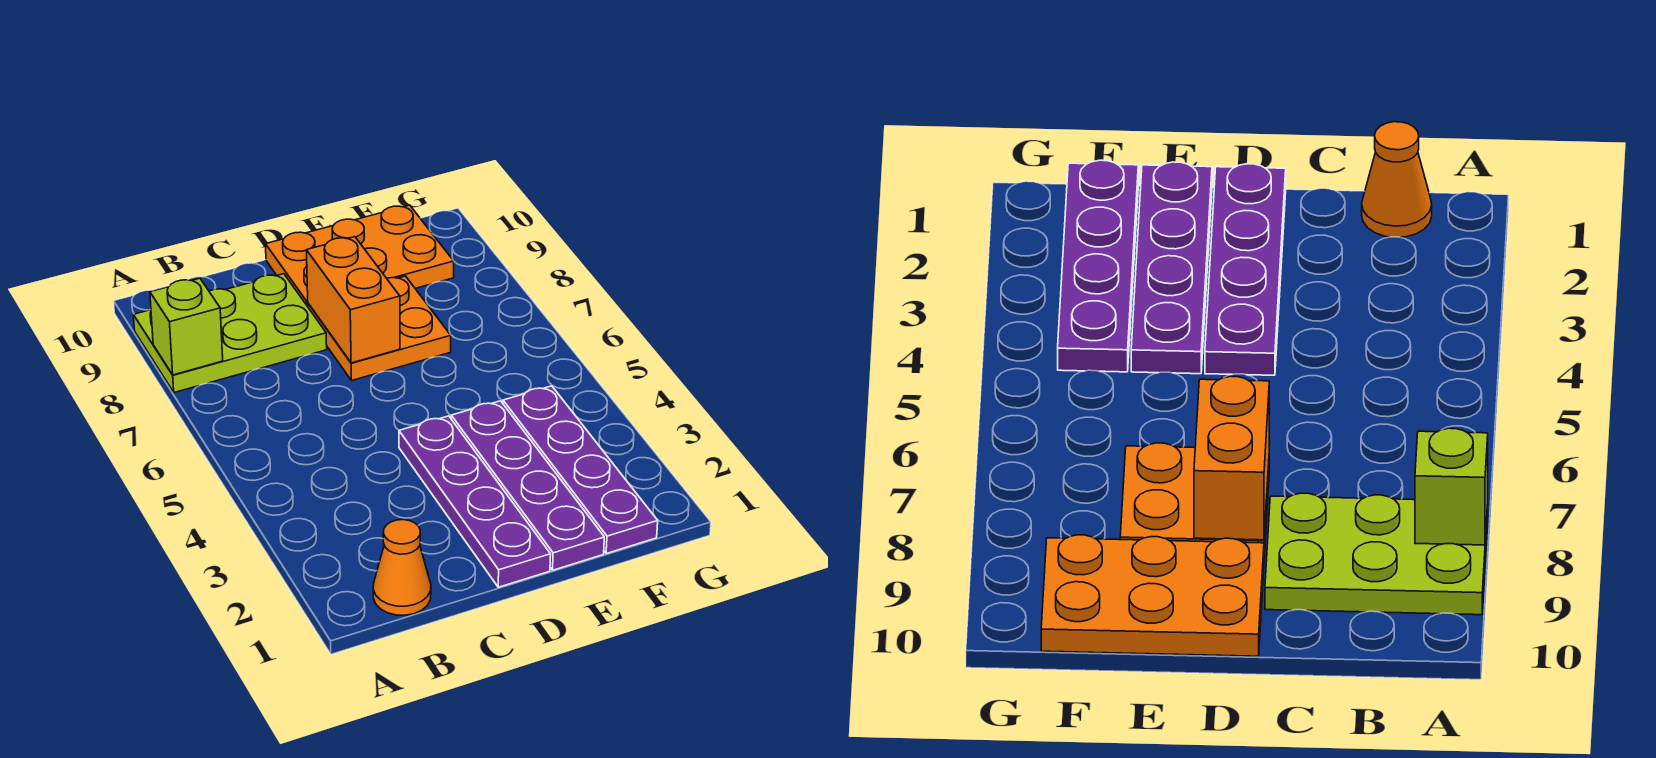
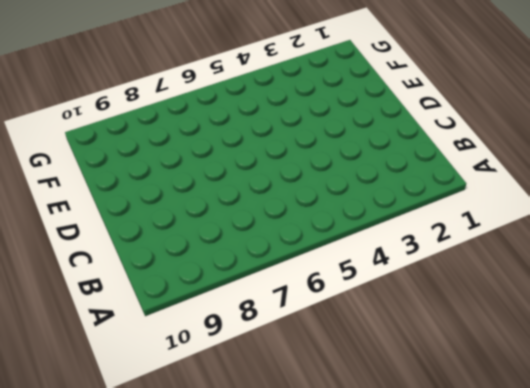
none -> lime 2x3 plate [133,274,327,393]
none -> orange 1x1 cone [373,520,431,615]

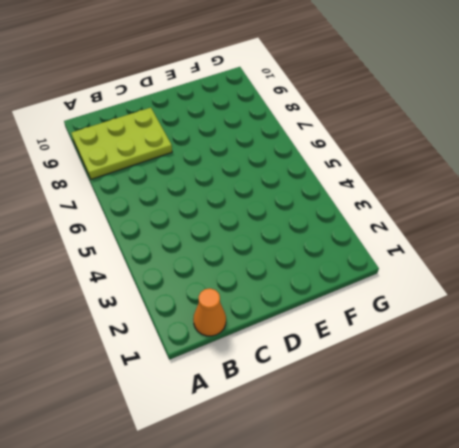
none -> purple 1x4 plate [399,416,551,587]
none -> orange 2x2 plate [308,276,451,381]

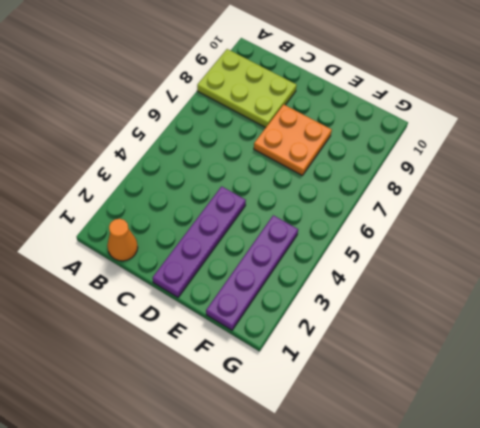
none -> orange 2x3 plate [266,205,454,307]
none -> purple 1x4 plate [451,401,604,570]

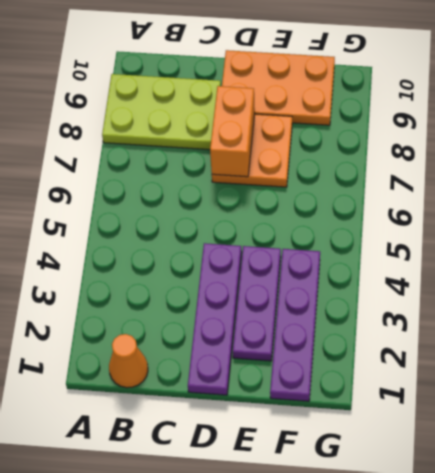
purple 1x3 plate [233,246,281,361] -> purple 1x4 plate [451,401,604,570]
none -> lime 1x1 brick [150,278,223,375]

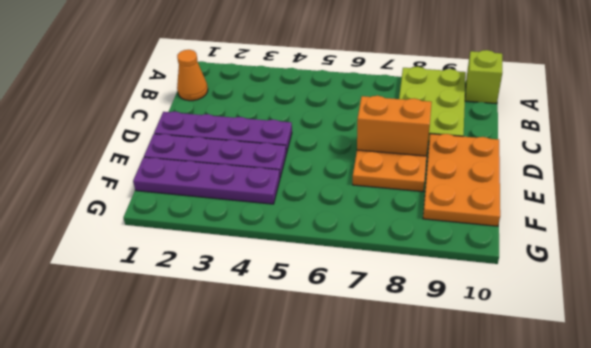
lime 1x1 brick [465,50,502,104] -> lime 1x1 brick moved to [150,278,223,375]

